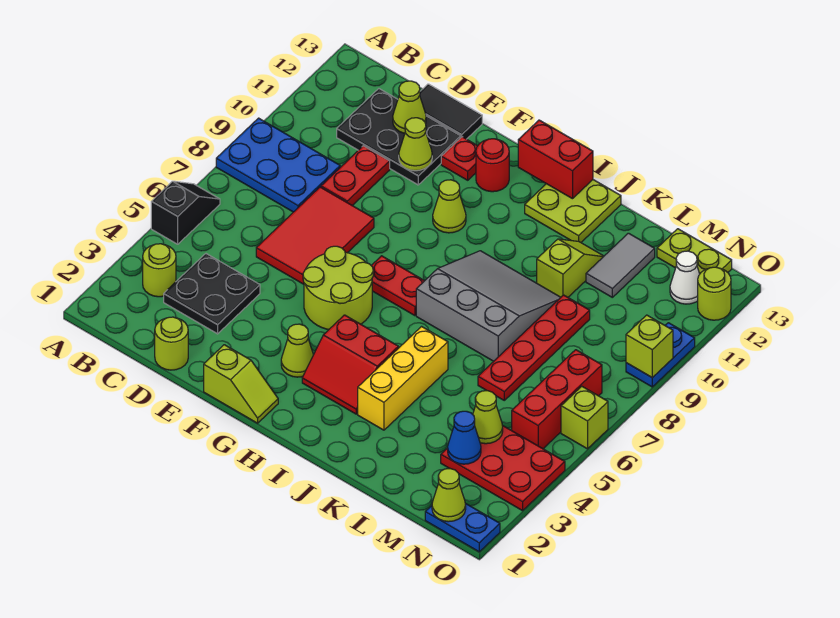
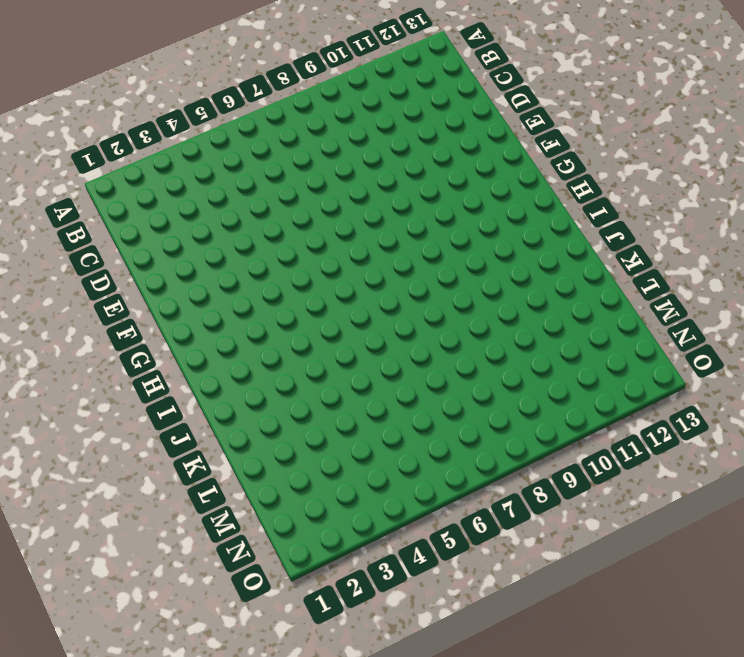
none -> black 1x2 slope [151,181,220,244]
none -> blue 2x3 plate [216,118,340,212]
none -> lime 1x1 round brick [143,244,176,297]
none -> black 2x2 plate [164,254,260,334]

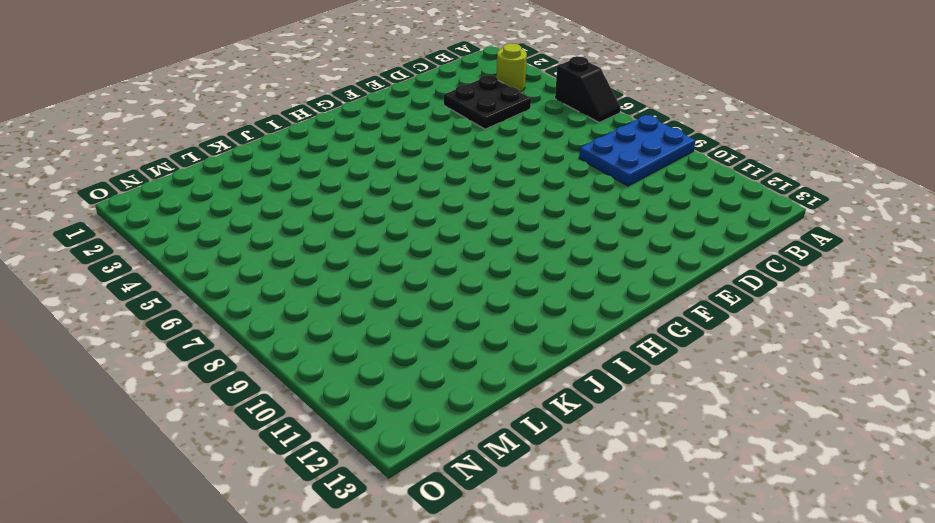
none -> black 2x3 plate [337,89,461,185]
none -> lime 1x1 round brick [155,317,188,370]
none -> red 2x3 tile [256,187,374,284]
none -> red 1x2 plate [321,146,390,206]

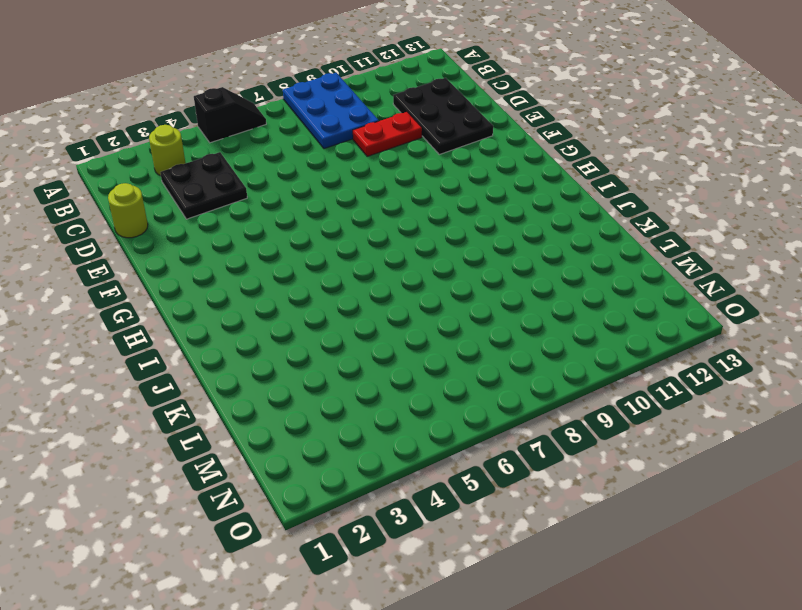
none -> red 2x3 tile [256,187,374,284]
none -> black 1x2 tile [420,84,482,139]
none -> lime 1x2 slope [204,345,278,423]
none -> lime 2x2 round brick [303,246,373,330]

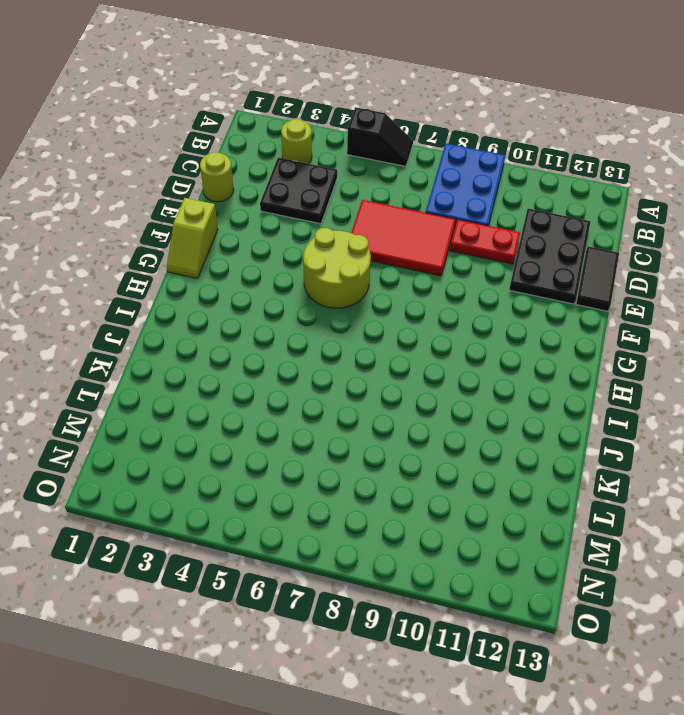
none -> red 1x1 plate [441,137,477,180]
none -> lime 1x1 cone [281,324,313,377]
none -> red 1x2 plate [371,256,424,316]
none -> lime 1x1 cone [433,180,466,233]

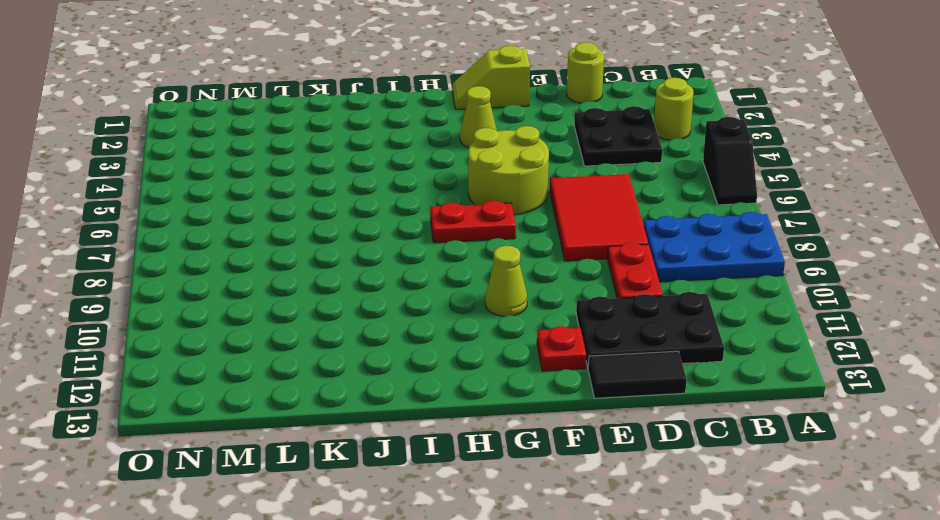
none -> red 1x1 round brick [476,139,509,192]
none -> red 2x2 slope [302,315,399,414]
none -> grey 3x3 slope [416,251,561,361]
none -> lime 2x2 plate [525,180,621,242]

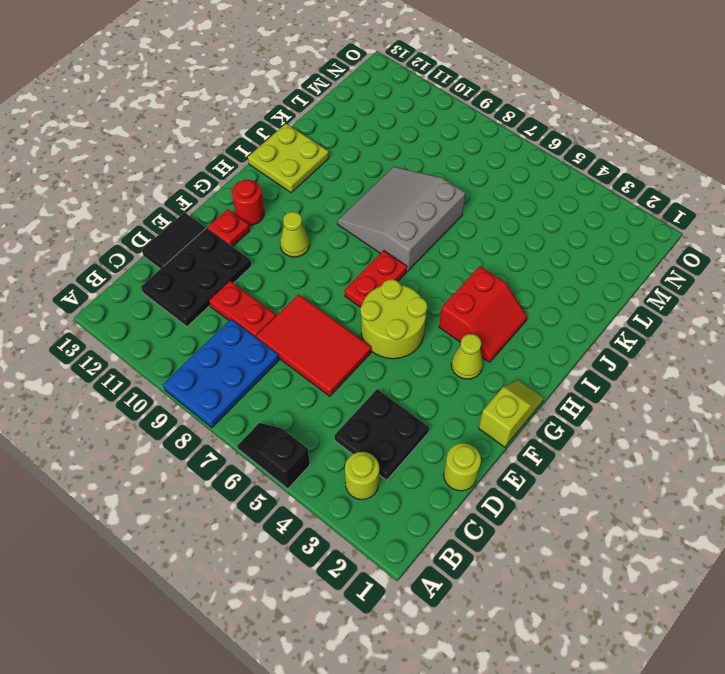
none -> yellow 1x3 brick [358,327,448,430]
none -> lime 1x2 slope [537,239,604,297]
none -> red 1x4 plate [478,295,590,400]
none -> grey 1x2 tile [586,233,655,297]

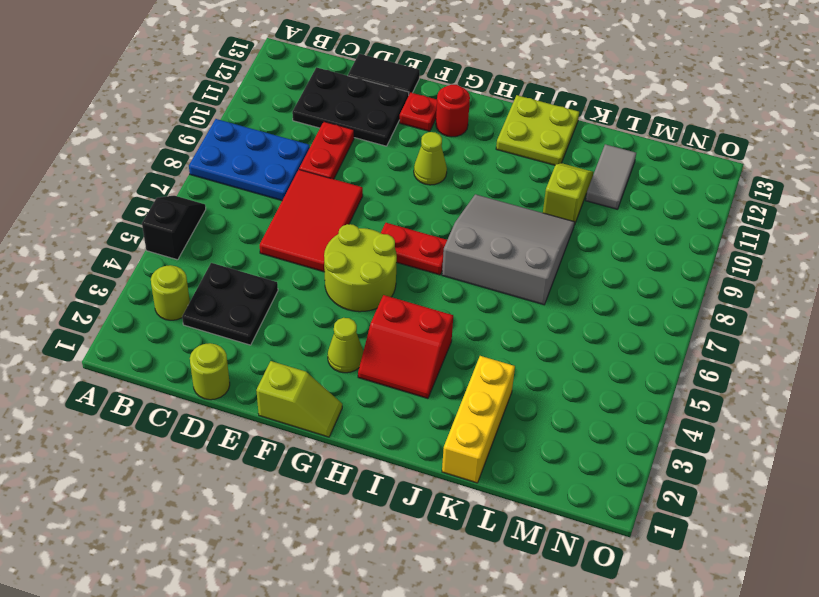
yellow 1x3 brick [442,356,515,483] -> yellow 1x3 brick moved to [358,327,448,430]
none -> red 1x4 plate [478,295,590,400]
none -> red 2x3 plate [441,425,565,511]
none -> lime 1x2 plate [657,229,732,274]
none -> blue 1x2 plate [425,503,500,552]

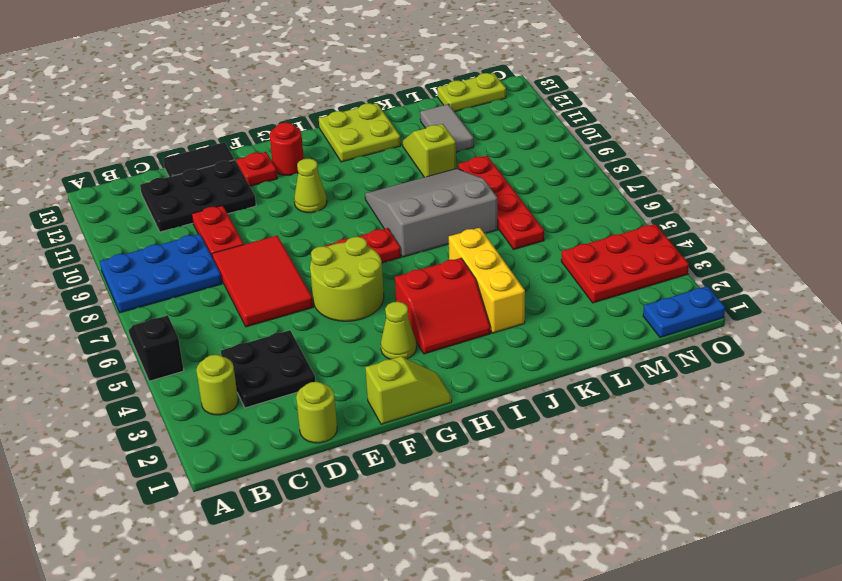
none -> red 1x3 brick [512,350,602,449]
none -> white 1x1 cone [670,251,700,304]
none -> lime 1x1 brick [561,386,608,449]
none -> blue 1x2 plate [626,323,695,387]

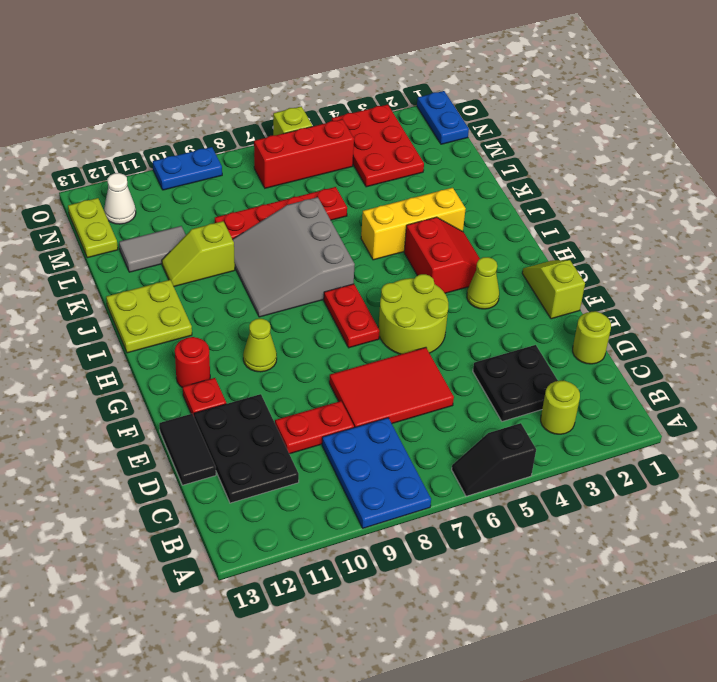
none -> lime 1x1 round brick [698,267,731,320]
none -> lime 1x1 cone [393,81,426,133]
none -> lime 1x1 cone [399,118,432,171]
none -> red 1x2 brick [518,120,593,199]

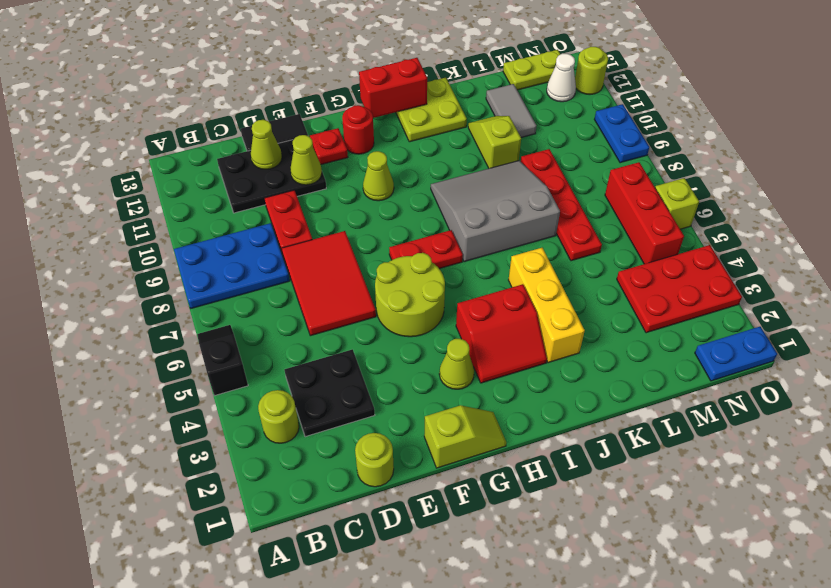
none -> blue 1x1 cone [448,411,481,464]
none -> lime 1x1 cone [473,391,503,444]
none -> lime 1x1 cone [432,469,466,522]
none -> lime 1x1 brick [626,315,673,378]

